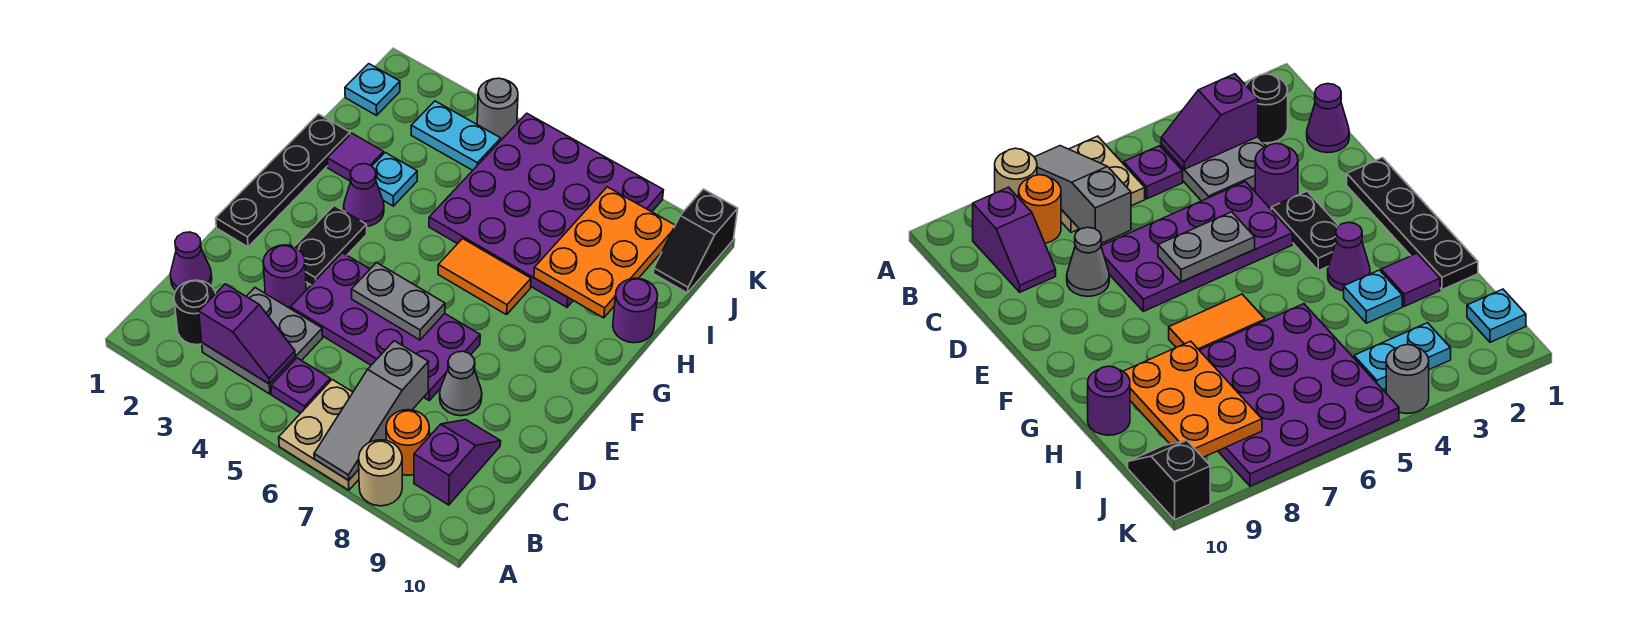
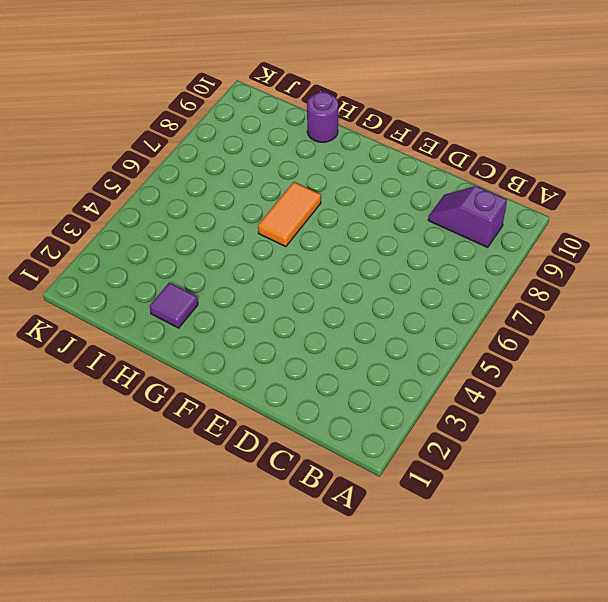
none -> tan 2x2 plate [279,380,359,490]
none -> tan 1x1 round brick [359,440,402,506]
none -> black 1x1 round brick [174,280,215,345]

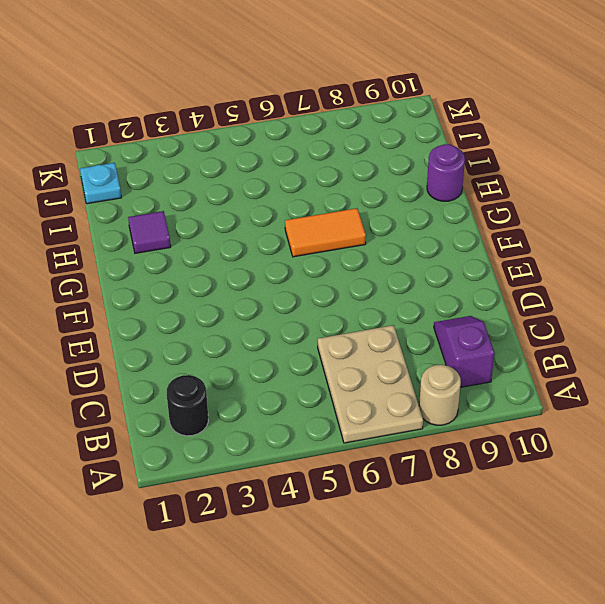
tan 2x3 plate [318,325,423,443] -> tan 2x2 plate [279,380,359,490]
none -> grey 2x2 plate [202,288,323,394]
none -> purple 1x1 plate [271,358,330,413]
none -> orange 1x1 round brick [386,410,429,475]

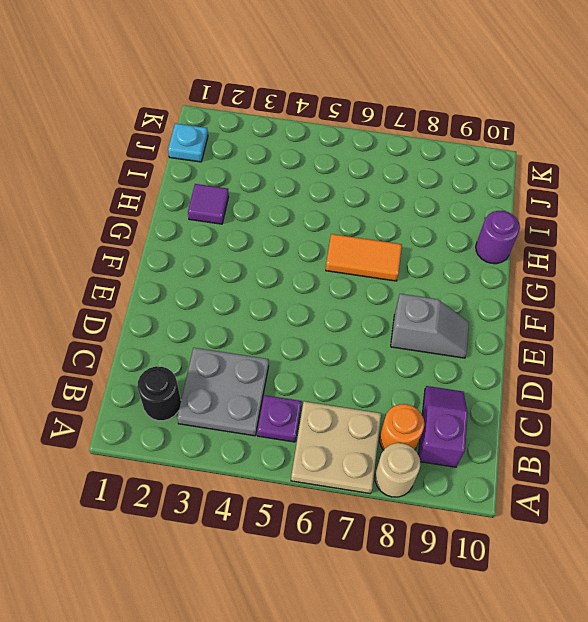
grey 1x2 slope [391,294,469,358] -> none
none -> purple 1x1 cone [170,232,212,290]
none -> purple 1x1 round brick [263,245,306,309]
none -> purple 2x4 plate [291,253,480,400]

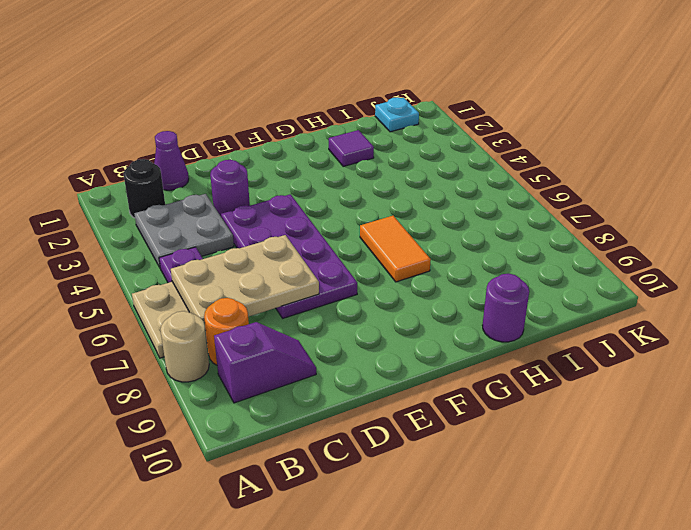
tan 2x3 plate [171,235,319,330] -> grey 1x3 slope [314,341,428,480]
none -> grey 1x1 cone [440,351,482,416]
none -> black 1x4 plate [216,114,350,247]
none -> black 1x2 plate [294,205,367,285]

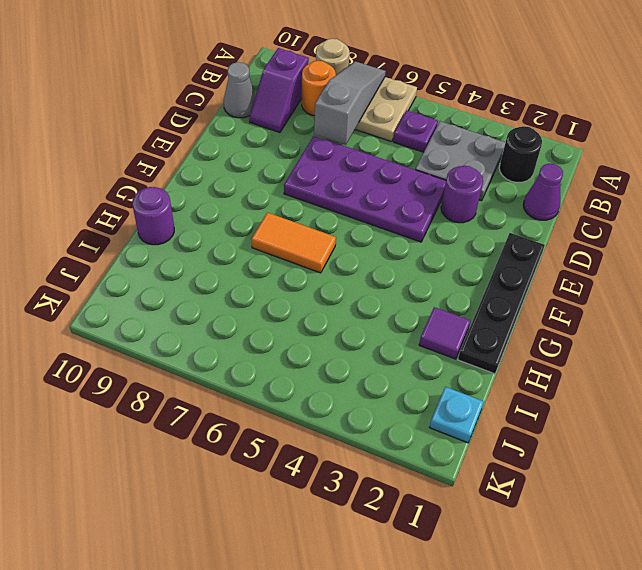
grey 1x1 cone [224,62,256,118] -> grey 1x1 cone moved to [440,351,482,416]
none -> black 1x2 plate [294,205,367,285]
none -> purple 1x1 cone [344,164,384,226]
none -> cyan 1x1 plate [372,153,417,206]

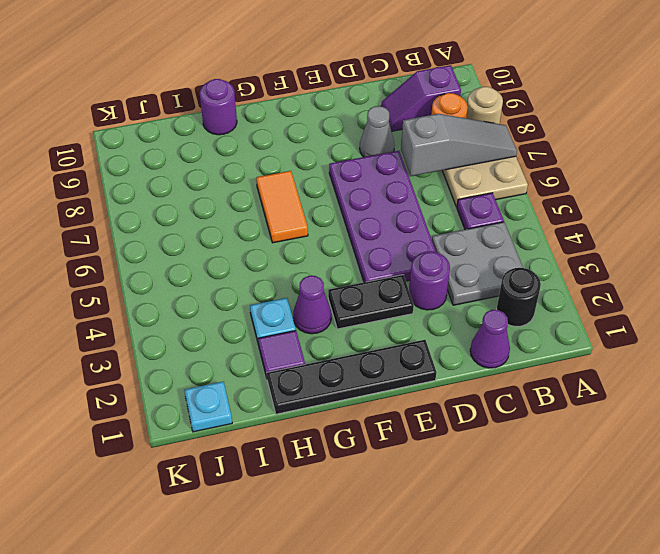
none -> purple 4x4 plate [429,113,663,307]
none -> cyan 1x2 plate [411,101,501,170]
none -> black 1x2 slope [653,189,738,293]

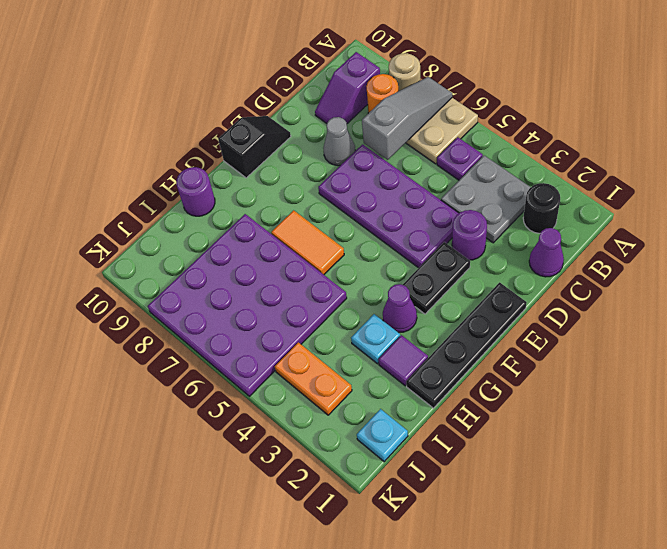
black 1x2 slope [218,116,291,178] -> black 1x2 slope moved to [653,189,738,293]
orange 1x2 plate [275,342,352,415] -> cyan 1x2 plate [411,101,501,170]
none -> grey 1x1 round brick [477,78,518,140]
none -> purple 1x2 slope [199,284,295,384]
none -> grey 1x2 plate [351,262,445,340]

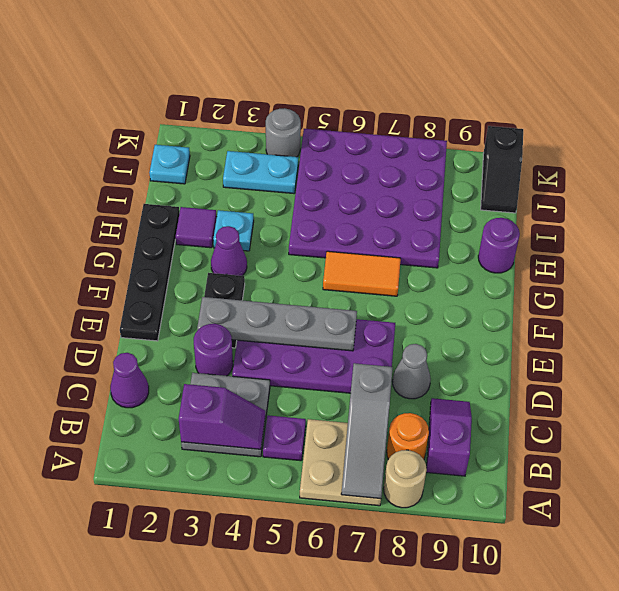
grey 1x4 plate [197,297,357,351] -> grey 1x2 plate [351,262,445,340]
none -> black 1x1 round brick [174,280,215,345]
none -> orange 2x3 plate [534,187,675,318]

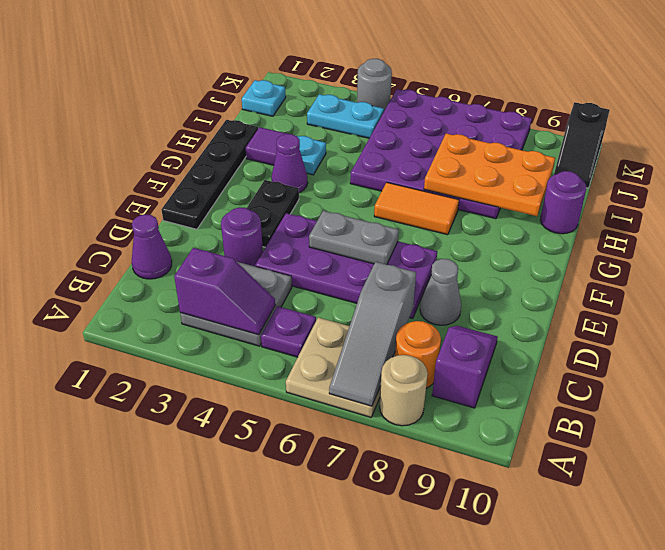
orange 2x3 plate [424,134,555,216] -> orange 2x3 plate turned to [534,187,675,318]
none -> black 1x1 round brick [174,280,215,345]

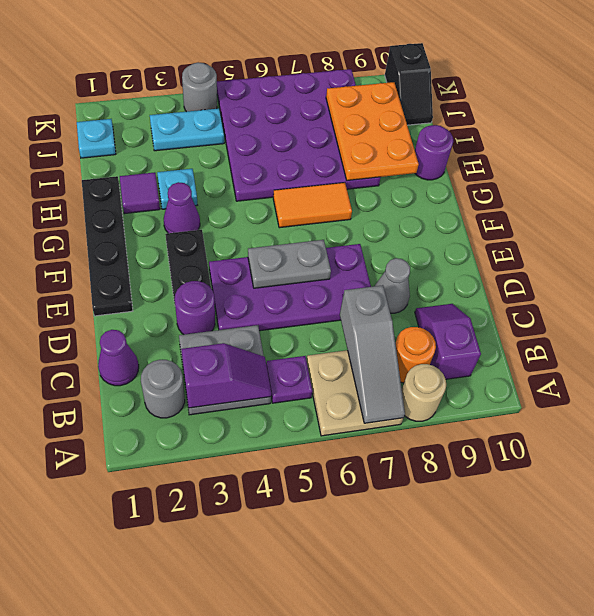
grey 1x1 round brick [141,360,185,418] -> black 1x1 round brick [174,280,215,345]

